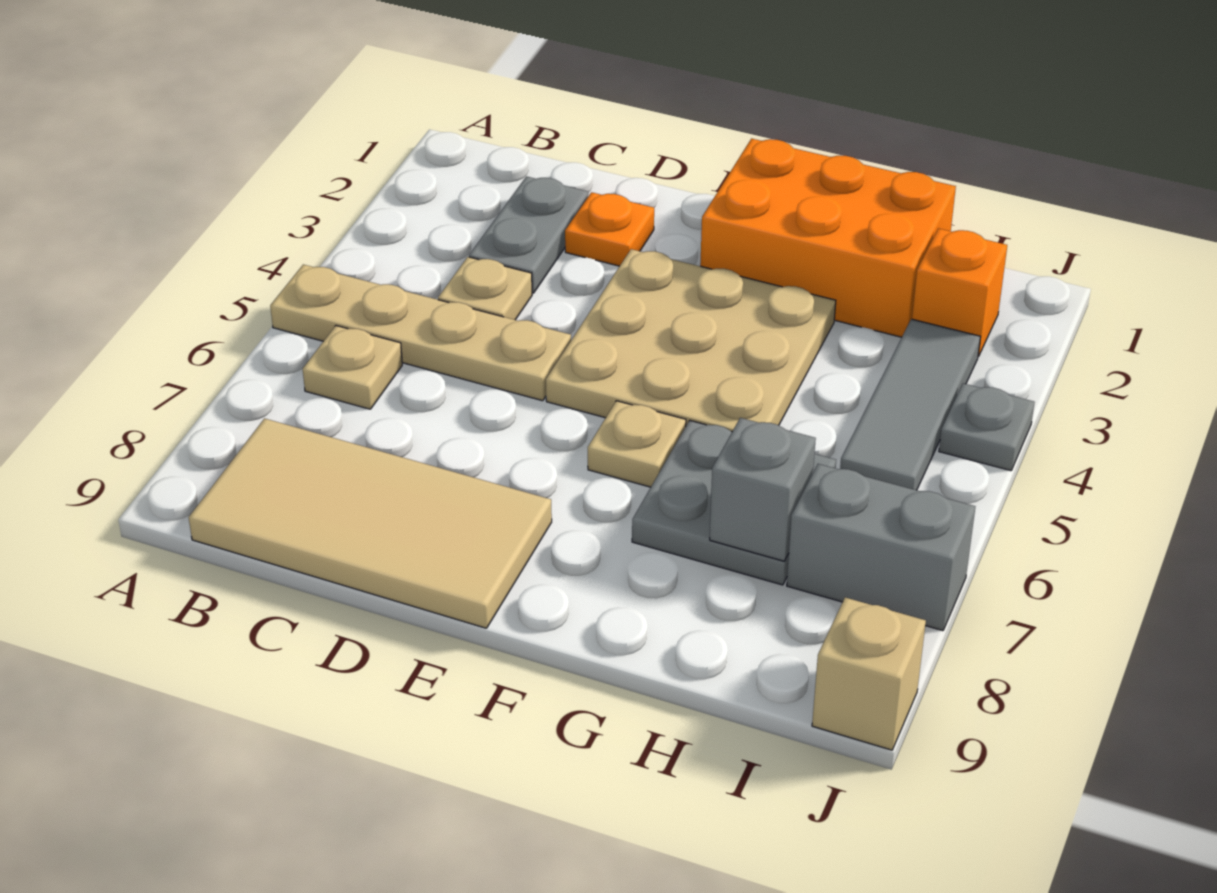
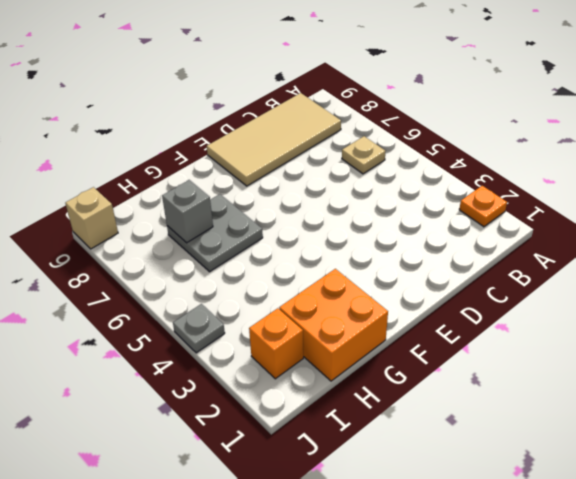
orange 1x1 plate [459,186,507,227] -> orange 1x1 plate moved to [565,192,654,266]
orange 2x2 brick [279,269,388,381] -> orange 2x3 brick [700,139,956,337]
none -> tan 1x4 plate [270,264,571,401]
none -> grey 1x2 plate [469,176,588,293]
none -> tan 1x1 plate [438,257,532,320]

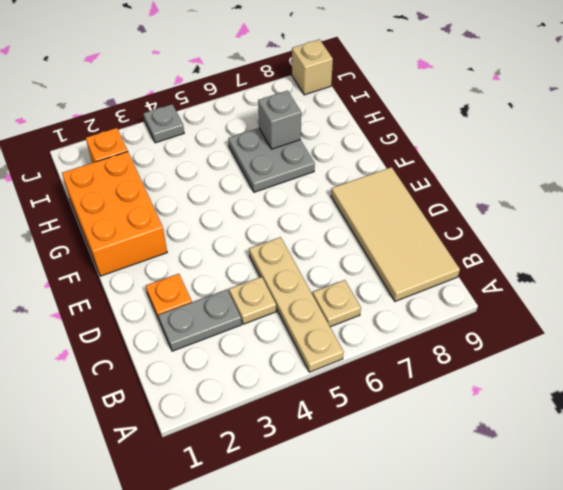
none -> tan 3x3 plate [546,249,836,432]
none -> tan 1x1 plate [588,401,686,487]
none -> grey 1x3 tile [840,319,980,490]

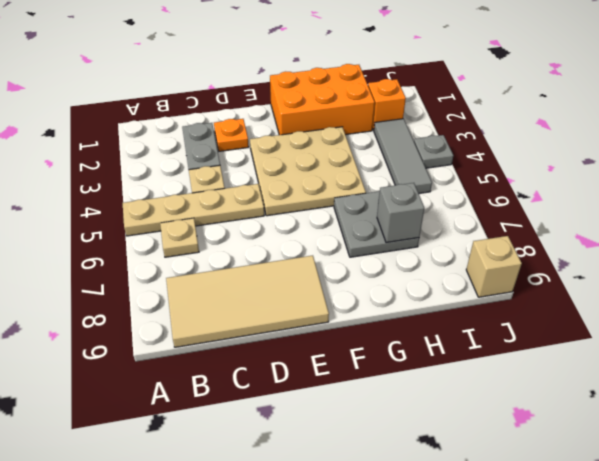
none -> tan 1x1 plate [588,401,686,487]
none -> grey 1x2 brick [787,464,975,631]

